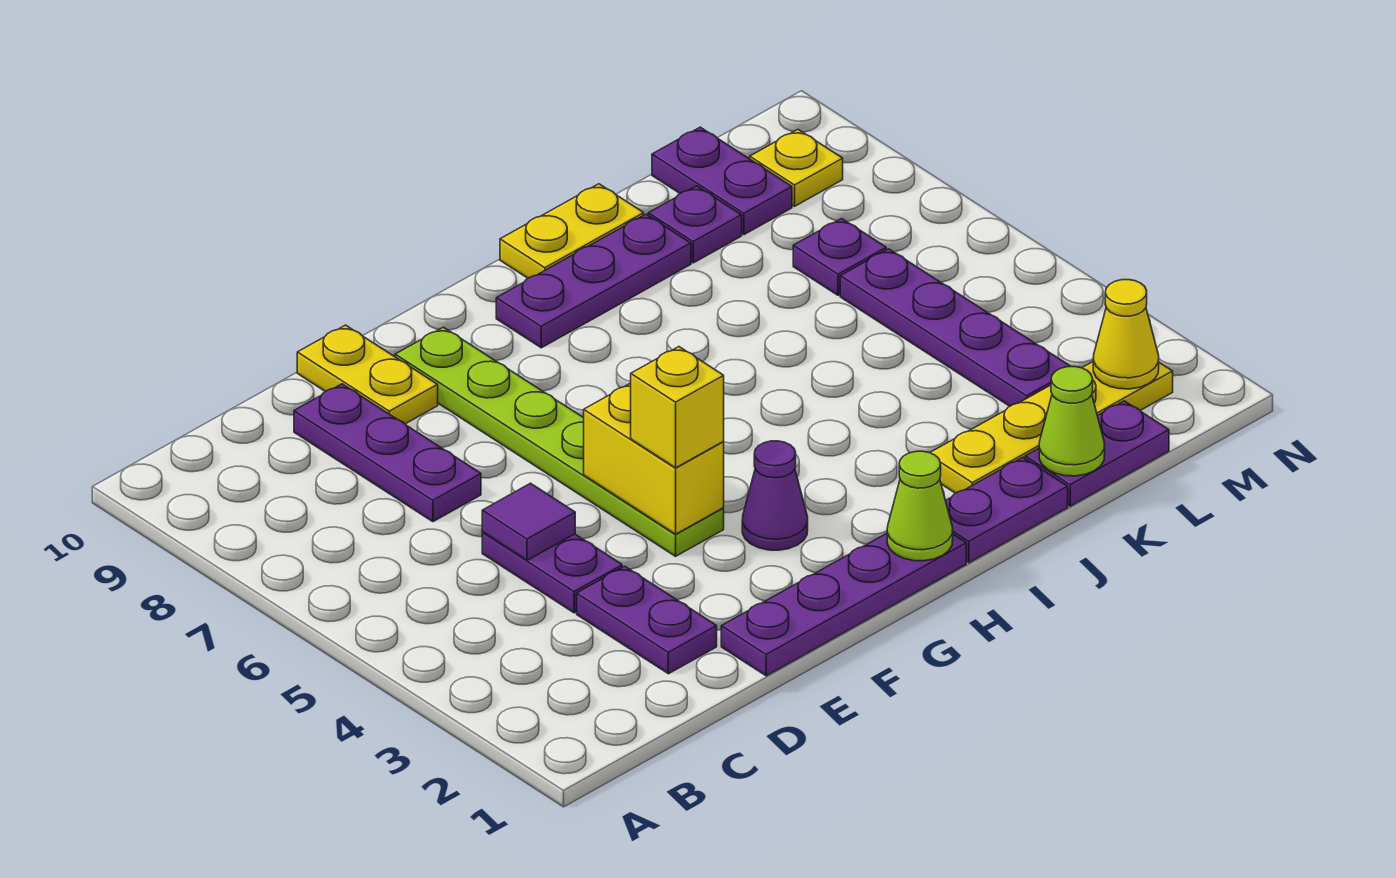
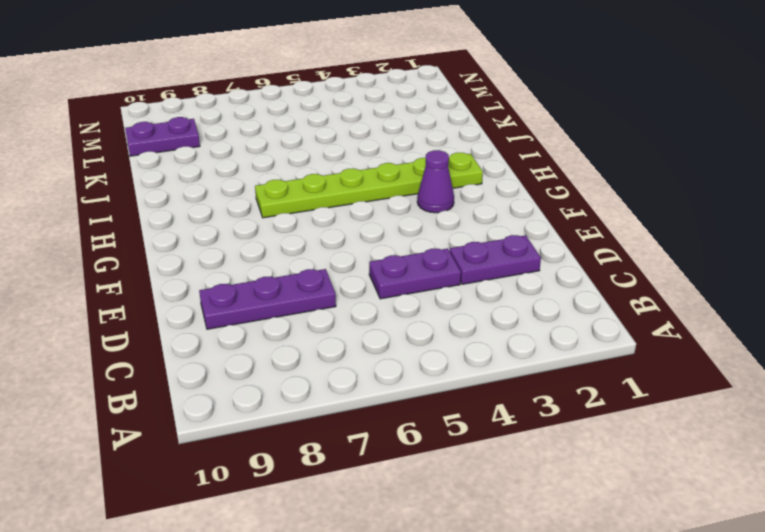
lime 1x6 plate [255,153,483,218] -> lime 1x6 plate moved to [395,327,724,556]
none -> purple 1x4 plate [721,533,966,676]
none -> yellow 1x2 plate [297,325,438,424]
none -> purple 1x3 plate [496,214,691,348]

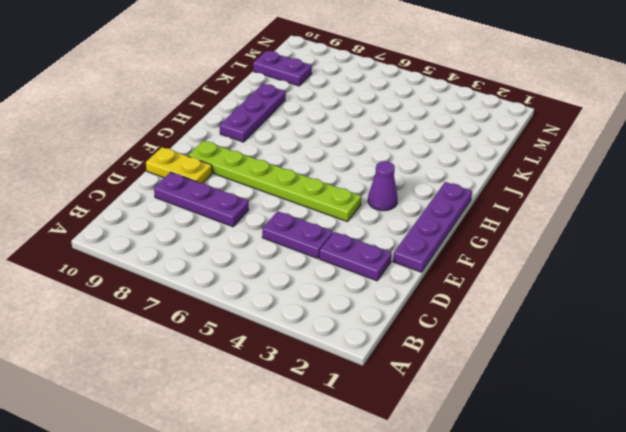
none -> purple 1x2 plate [946,458,1068,563]
none -> yellow 1x2 plate [500,184,644,278]
none -> yellow 1x4 plate [930,362,1173,493]

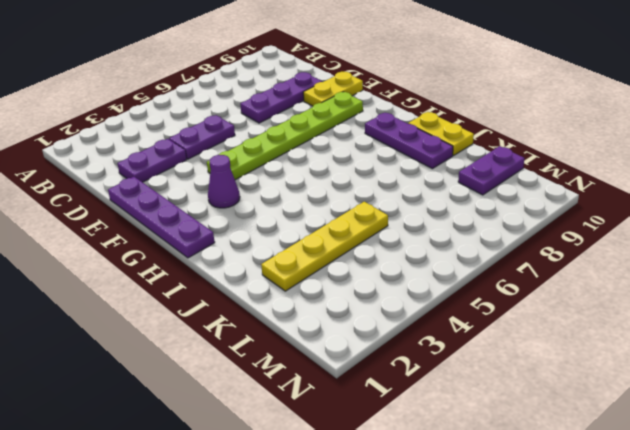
yellow 1x4 plate [261,202,388,291] -> yellow 1x4 plate turned to [930,362,1173,493]
none -> purple 1x2 plate [946,458,1068,563]
none -> purple 1x2 plate [1025,401,1169,506]
none -> purple 1x1 plate [648,186,742,263]

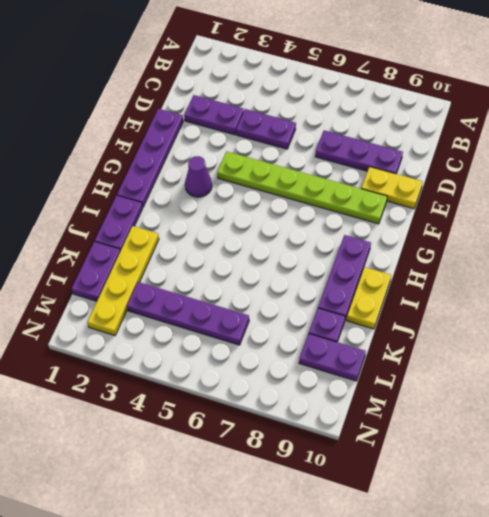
none -> purple 1x1 plate [793,219,886,295]
none -> yellow 1x1 plate [750,130,843,206]
none -> purple 1x1 tile [482,483,575,560]

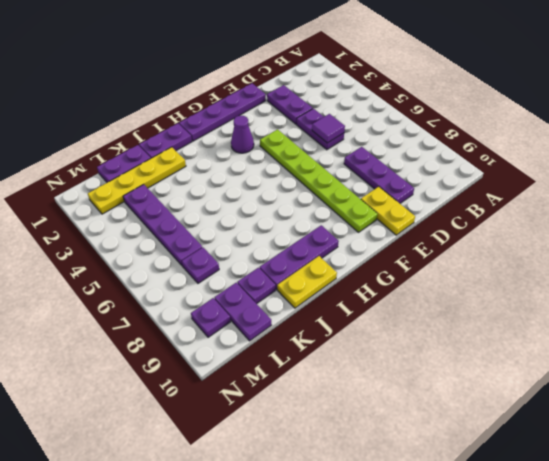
purple 1x1 plate [191,298,231,337] -> yellow 1x1 plate [750,130,843,206]
none -> yellow 1x2 brick [584,383,724,534]
none -> lime 1x1 cone [887,451,953,561]
none -> lime 1x1 cone [1039,366,1105,476]

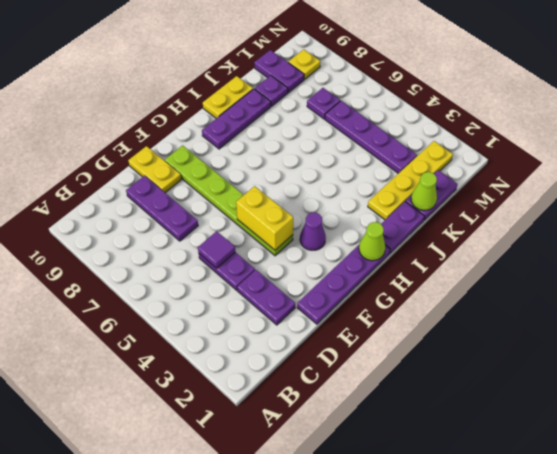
none -> yellow 1x1 cone [1093,280,1159,389]
none -> yellow 1x1 brick [631,347,724,468]

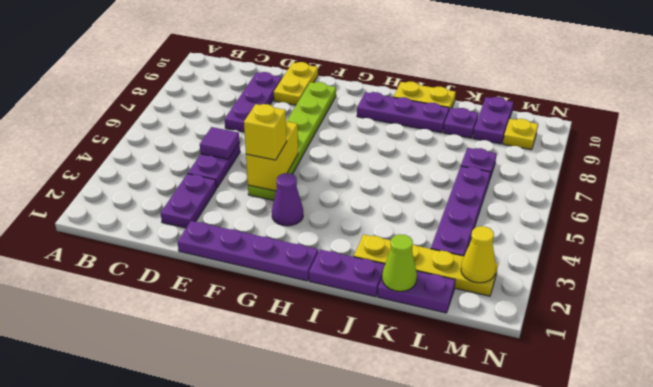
none -> lime 1x1 cone [887,451,953,561]

